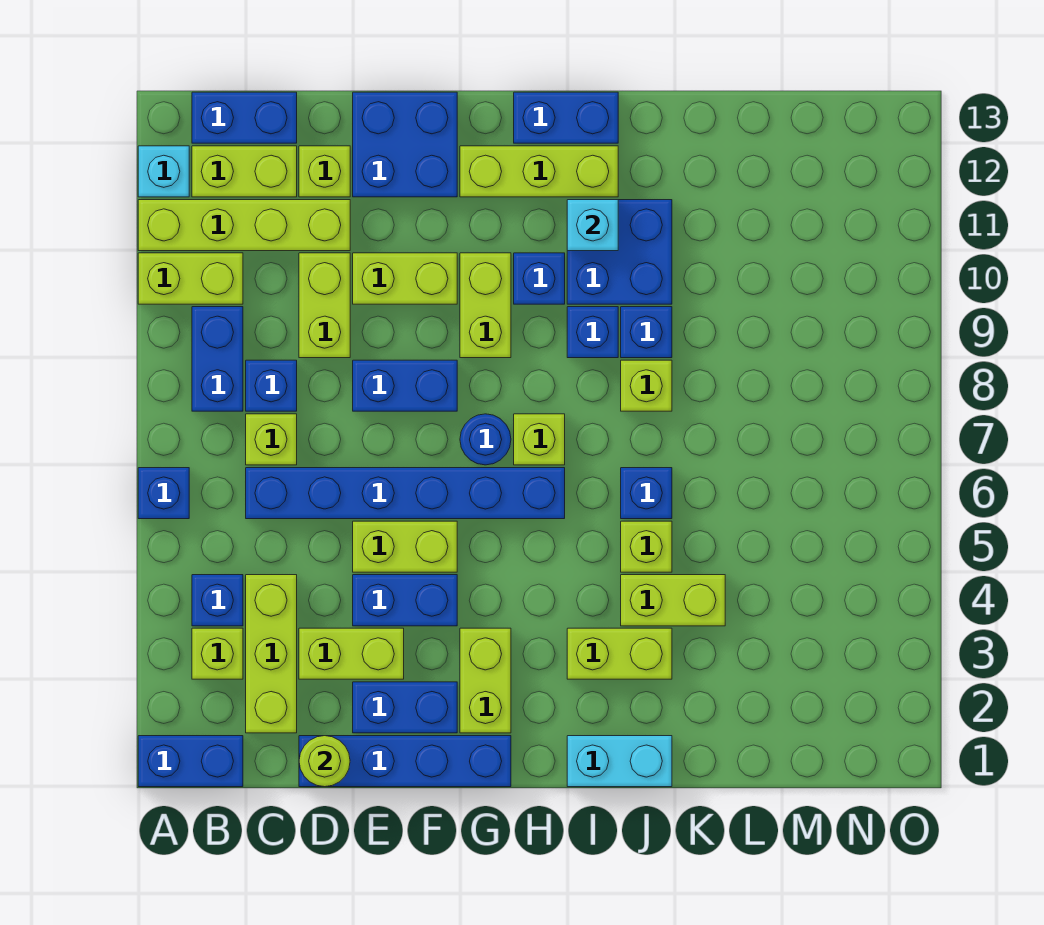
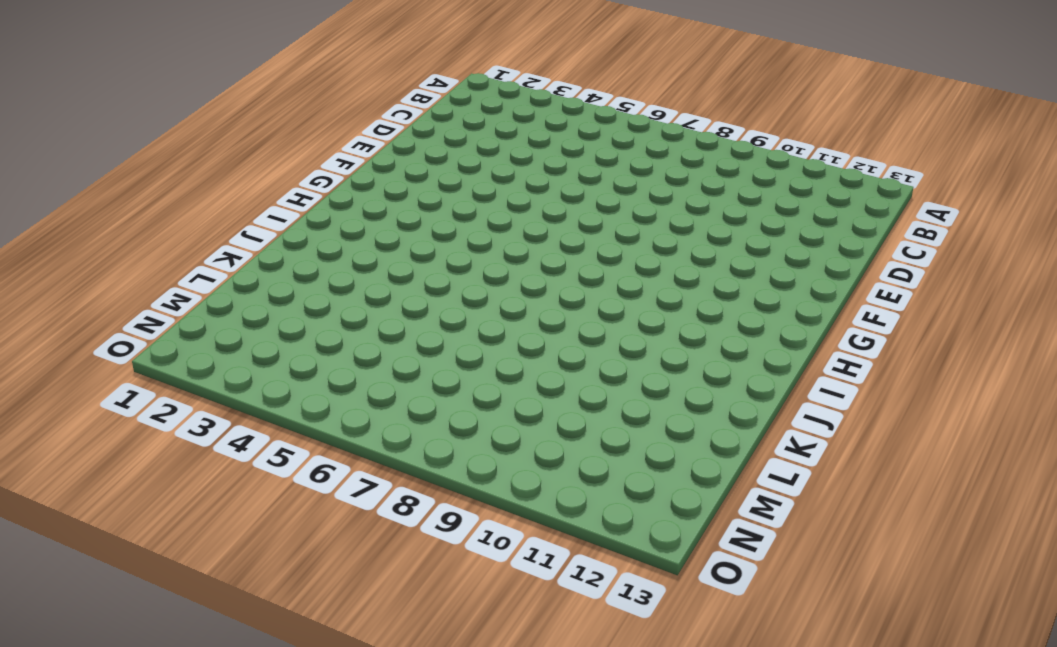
none -> blue 1x2 brick [138,736,243,787]
none -> blue 1x1 brick [138,468,189,519]
none -> lime 1x2 brick [138,253,243,304]
none -> lime 1x4 brick [138,200,350,251]

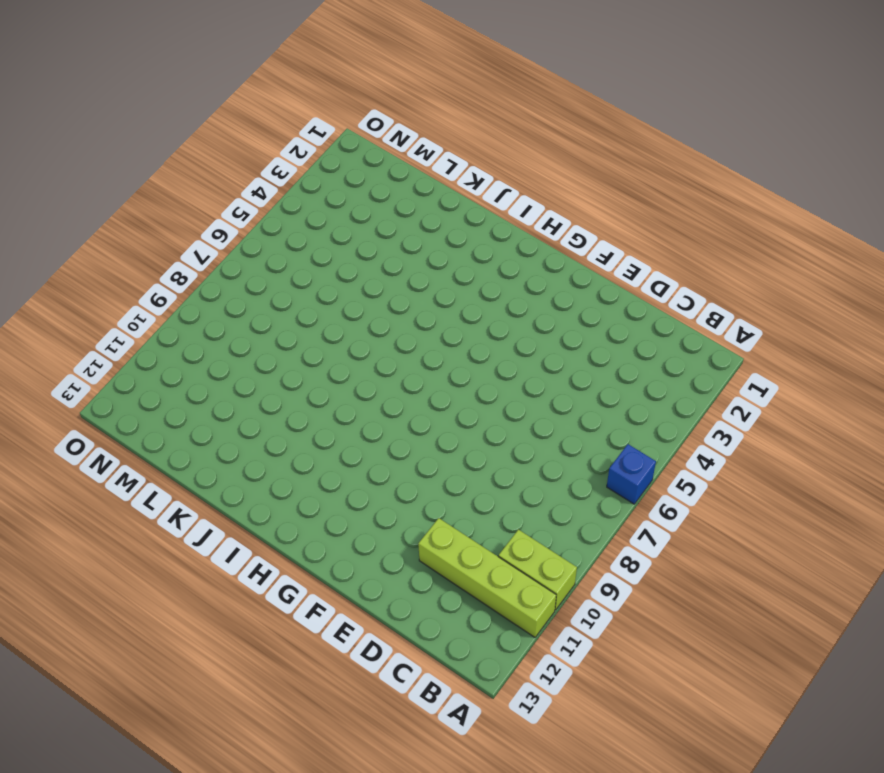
none -> blue 1x2 brick [138,736,243,787]
none -> cyan 1x1 brick [138,146,189,197]
none -> lime 1x1 brick [192,628,243,679]
none -> blue 1x1 brick [192,575,243,626]

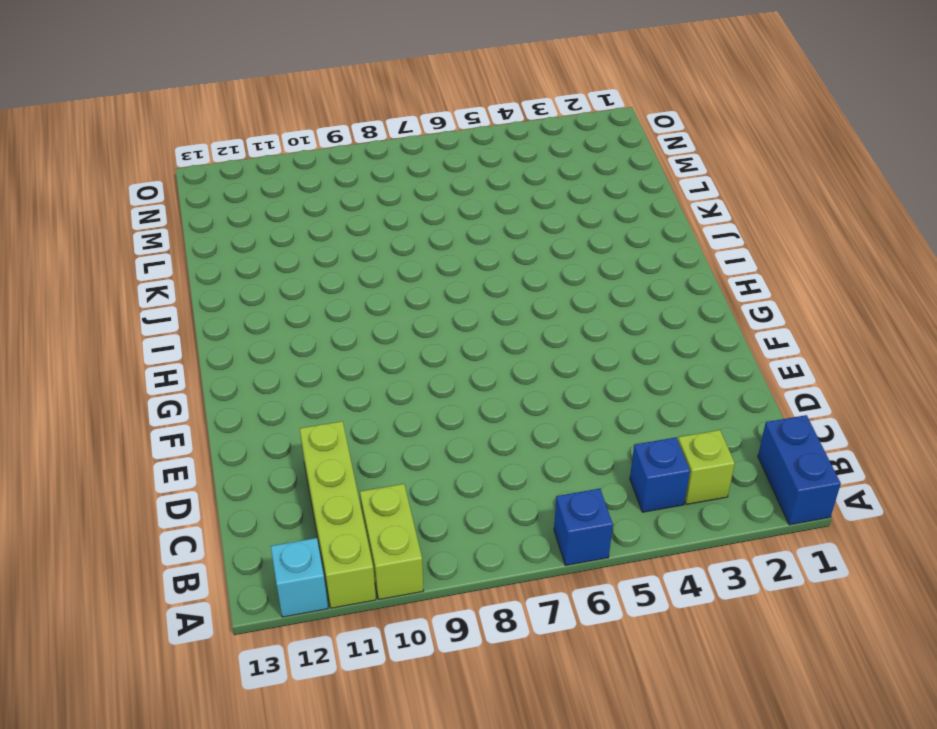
none -> blue 1x2 brick [192,307,243,411]
none -> lime 1x2 brick [192,146,297,197]
none -> blue 1x2 brick [192,92,297,143]
none -> lime 1x3 brick [246,575,297,733]

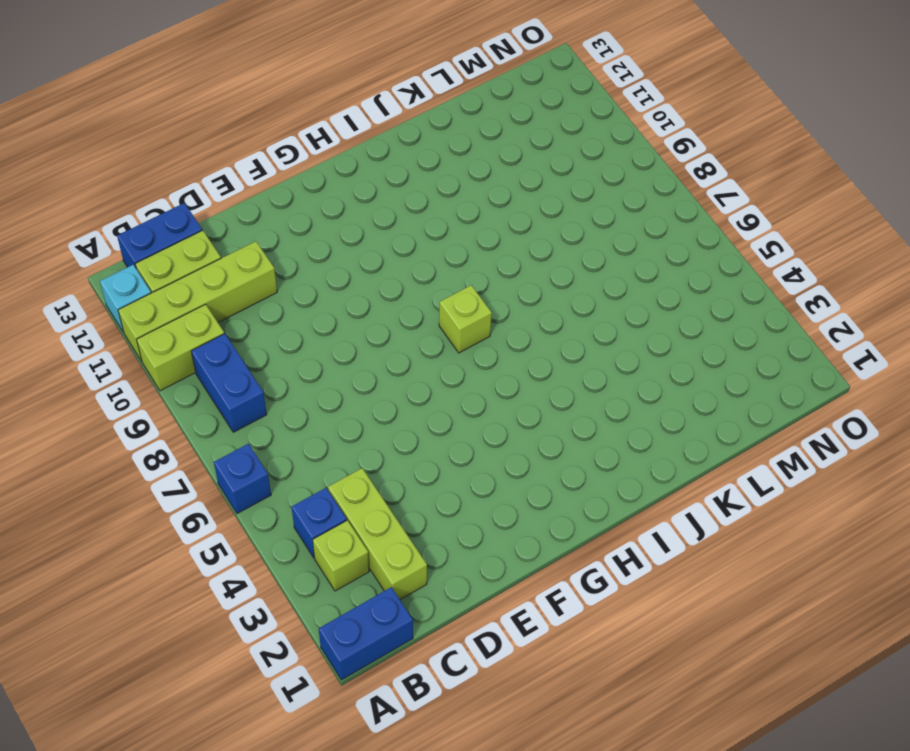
none -> blue 1x6 brick [246,468,565,519]
none -> lime 1x1 brick [246,414,297,465]
none -> blue 1x1 brick [246,360,297,411]
none -> blue 1x4 brick [299,736,511,787]

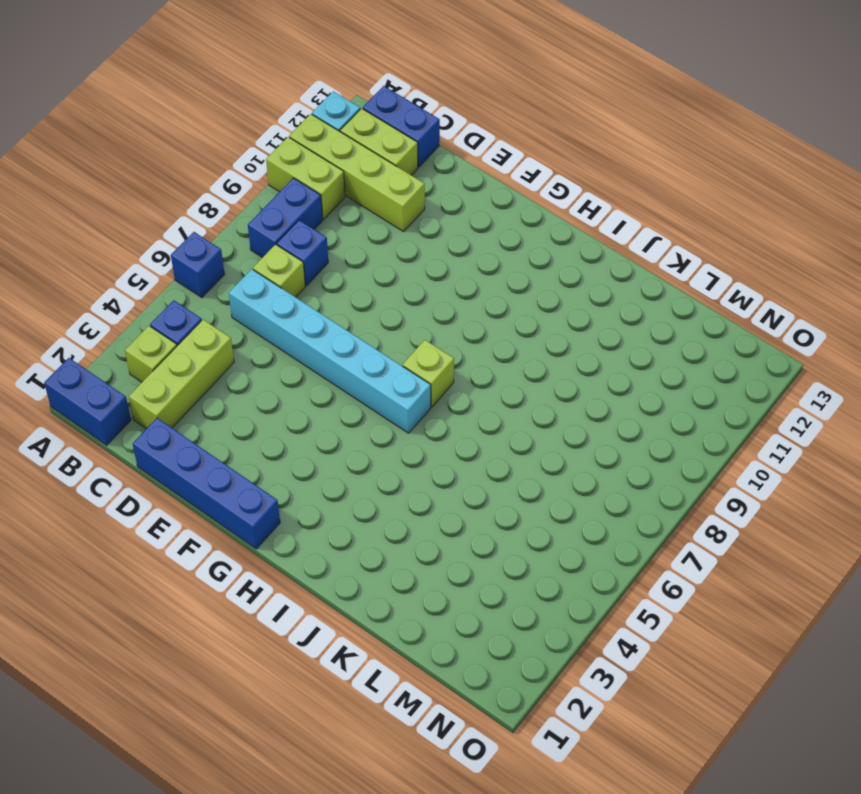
cyan 1x6 brick [229,269,431,433] -> blue 1x6 brick [246,468,565,519]
none -> lime 1x2 brick [299,628,404,679]
none -> lime 1x2 brick [299,253,350,358]
none -> lime 1x1 brick [299,146,350,197]
none -> blue 1x2 brick [353,682,457,733]

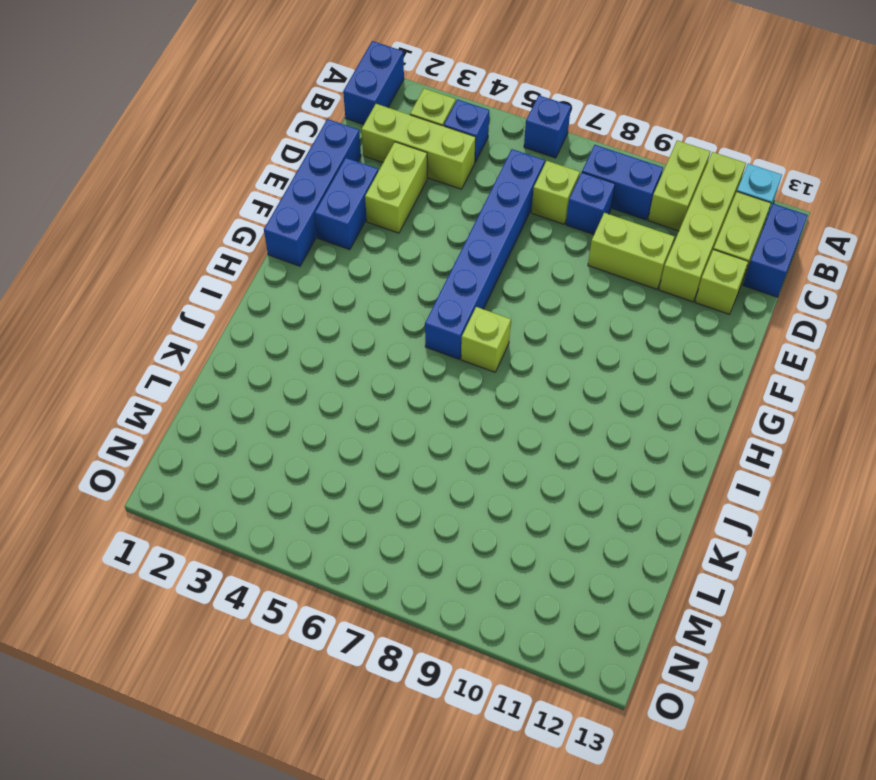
none -> blue 1x2 brick [353,575,457,626]
none -> lime 1x2 brick [353,521,457,572]
none -> blue 1x2 brick [353,360,457,411]
none -> lime 1x2 brick [353,253,457,304]

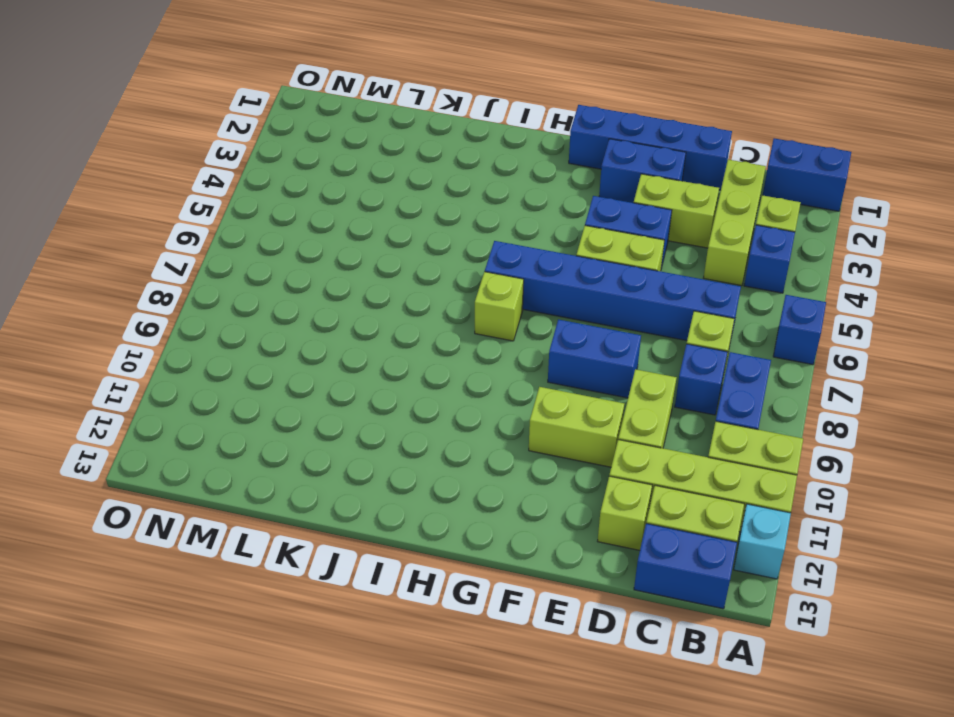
none -> blue 2x2 brick [353,92,457,197]
none -> lime 1x2 brick [460,628,511,733]
none -> blue 1x1 round brick [460,414,511,465]
none -> lime 1x2 brick [460,253,511,358]

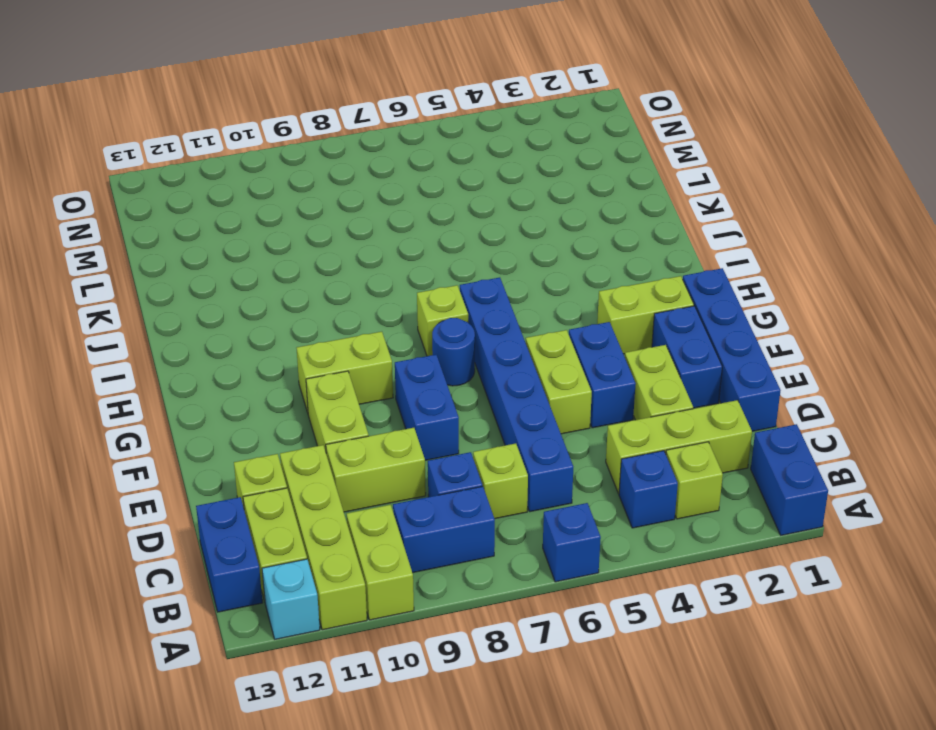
none -> blue 2x2 brick [353,92,457,197]
none -> lime 1x3 brick [460,146,618,197]
none -> blue 1x1 brick [514,253,565,304]
none -> blue 1x2 brick [514,92,618,143]

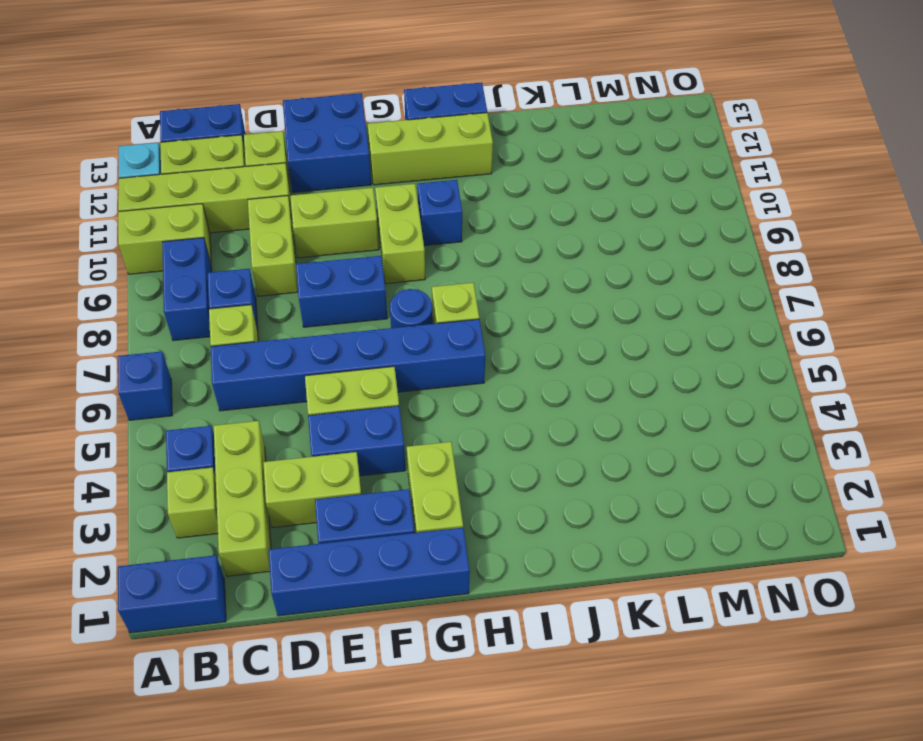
none -> cyan 1x2 brick [567,736,672,787]
none -> lime 1x2 brick [567,628,672,679]
none -> blue 1x1 brick [567,307,618,358]
none -> blue 2x2 brick [567,200,672,304]

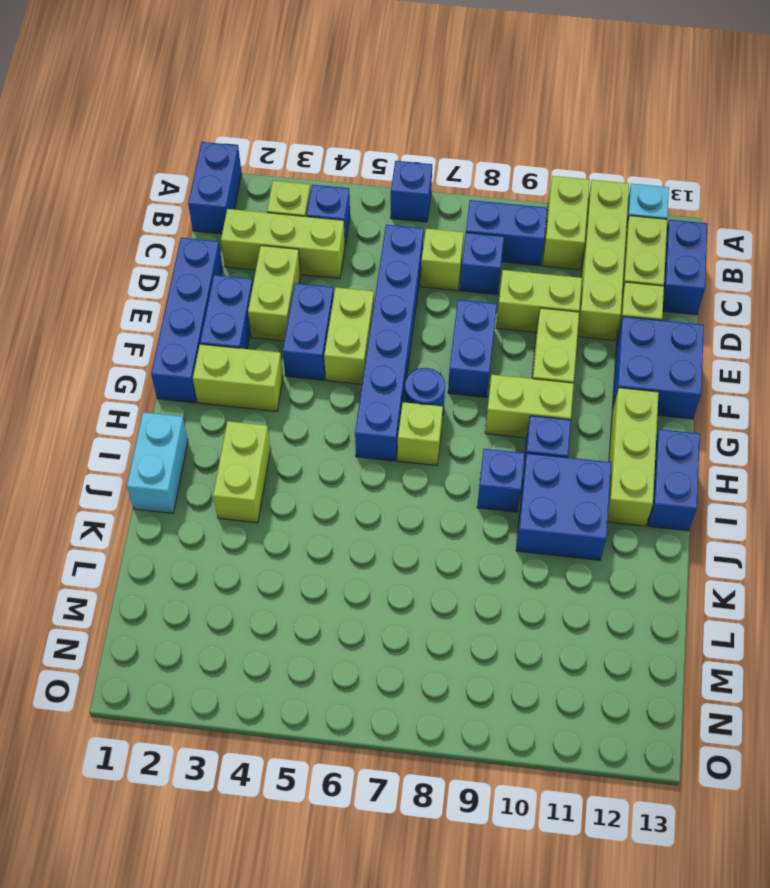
none -> lime 1x2 brick [621,575,725,626]
none -> lime 1x1 brick [621,521,672,572]
none -> blue 1x1 brick [621,468,672,519]
none -> lime 1x1 brick [621,360,672,411]

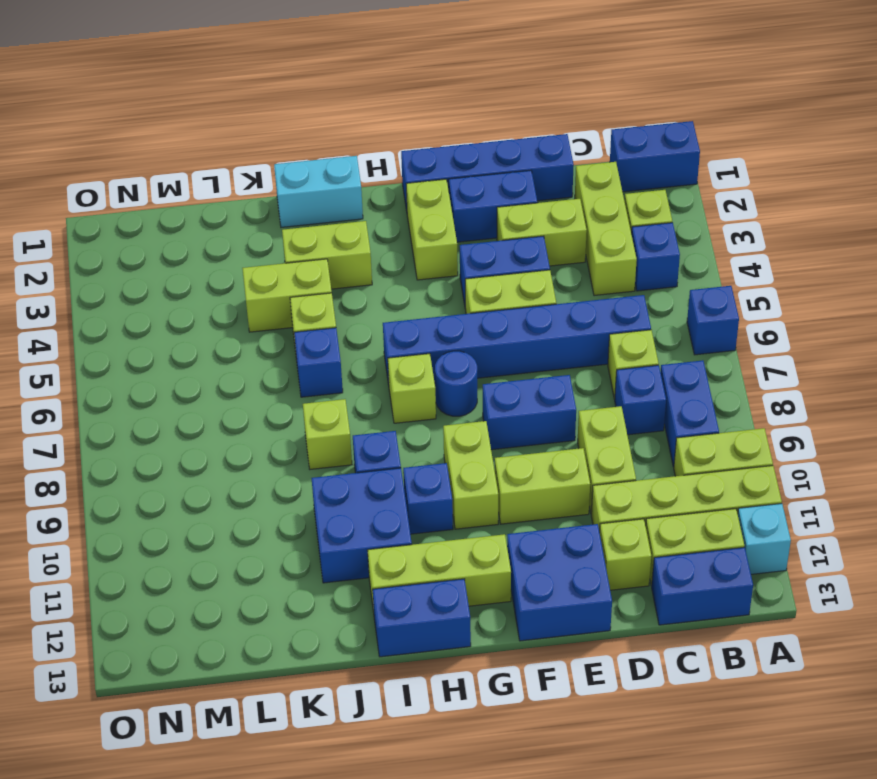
none -> blue 1x1 brick [621,307,672,358]
none -> lime 1x1 round brick [299,736,350,787]
none -> cyan 1x1 brick [567,200,618,251]

